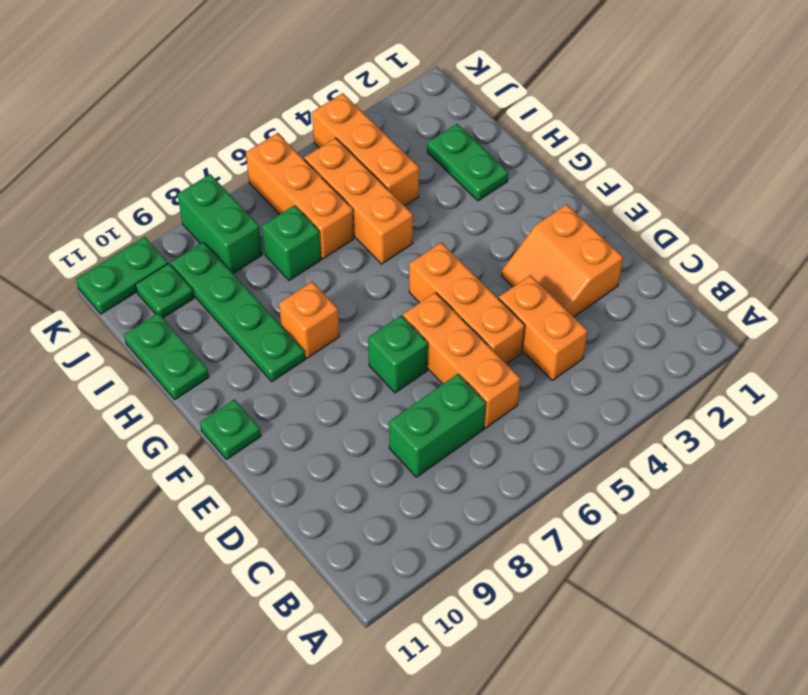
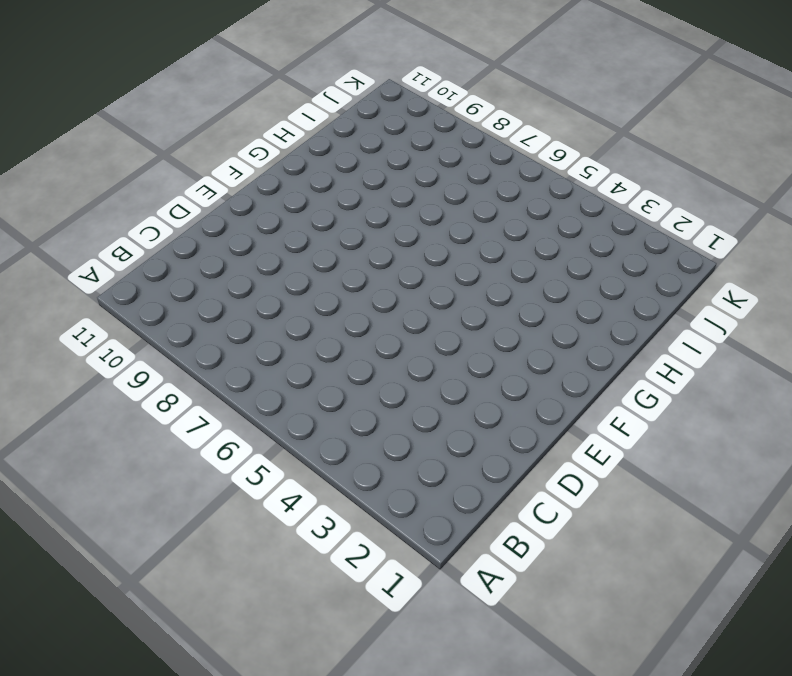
none -> orange 1x2 brick [499,275,587,380]
none -> orange 1x3 brick [403,292,520,428]
none -> green 1x2 brick [389,374,486,477]

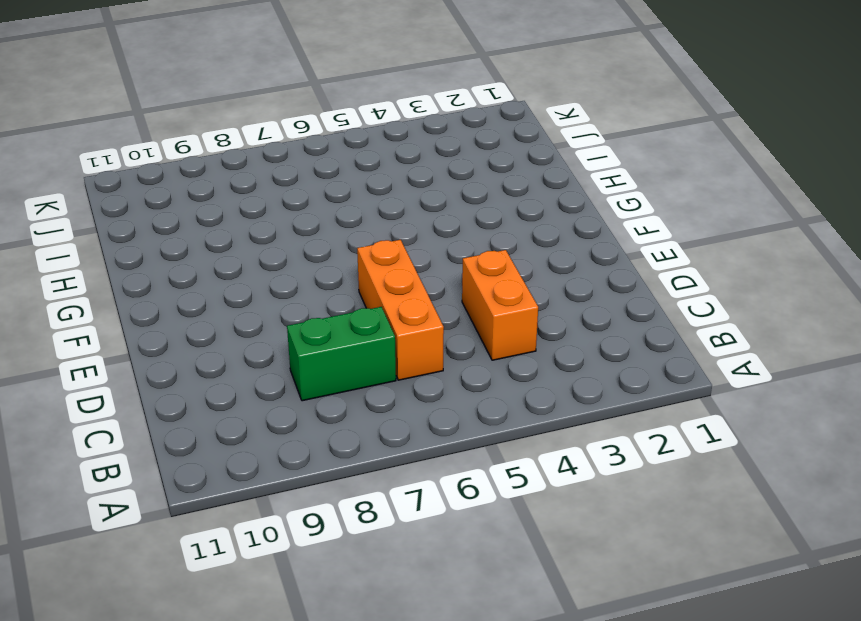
none -> orange 2x2 slope [501,204,623,317]
none -> orange 1x3 brick [409,242,525,364]
none -> green 1x1 brick [368,315,428,393]

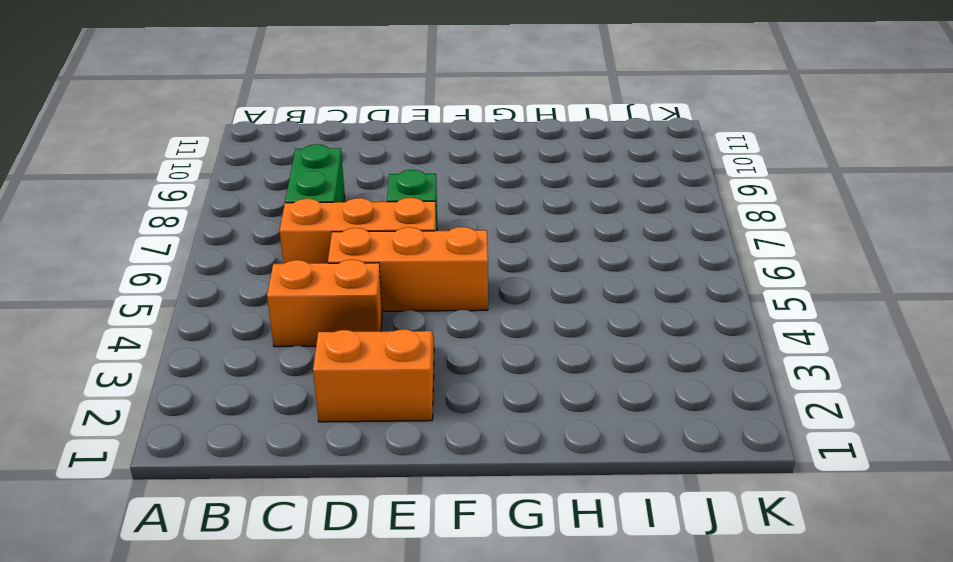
none -> green 1x1 plate [200,399,261,460]
none -> orange 1x1 brick [279,282,339,358]
none -> green 1x4 plate [171,242,305,382]

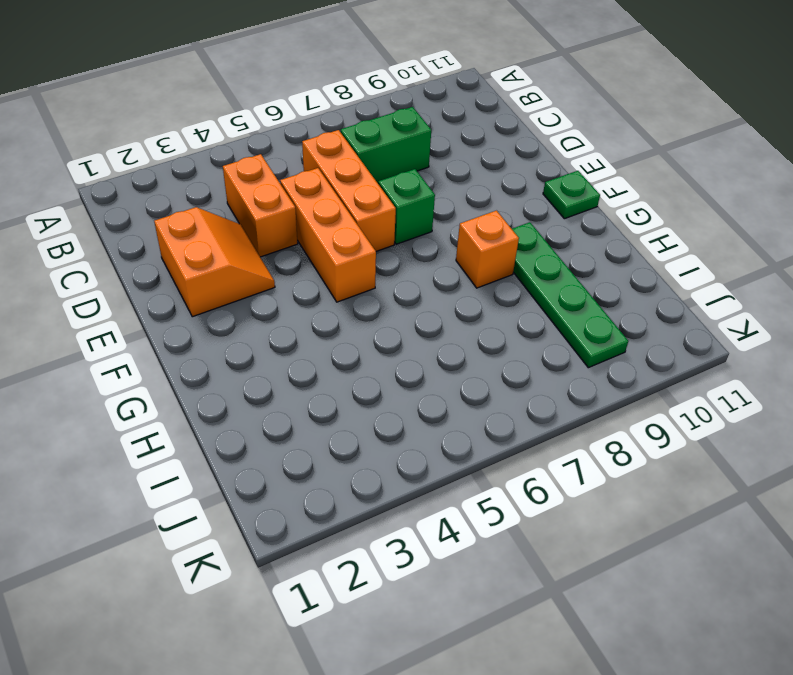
none -> green 1x2 plate [427,124,508,201]
none -> orange 1x3 brick [304,138,413,264]
none -> green 1x2 plate [124,313,209,399]

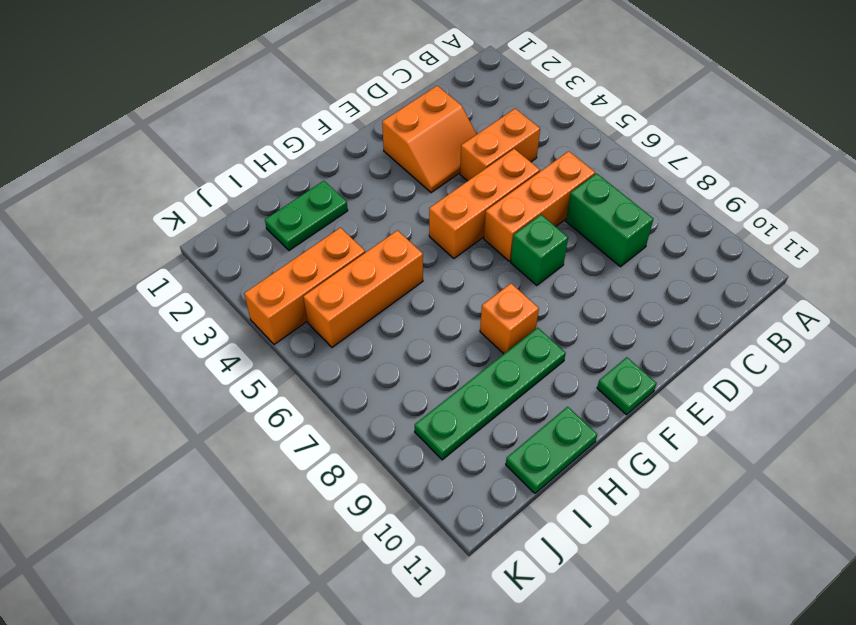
none -> orange 1x3 brick [246,133,354,259]
none -> green 1x1 brick [262,205,321,281]
none -> green 1x2 brick [177,174,262,273]

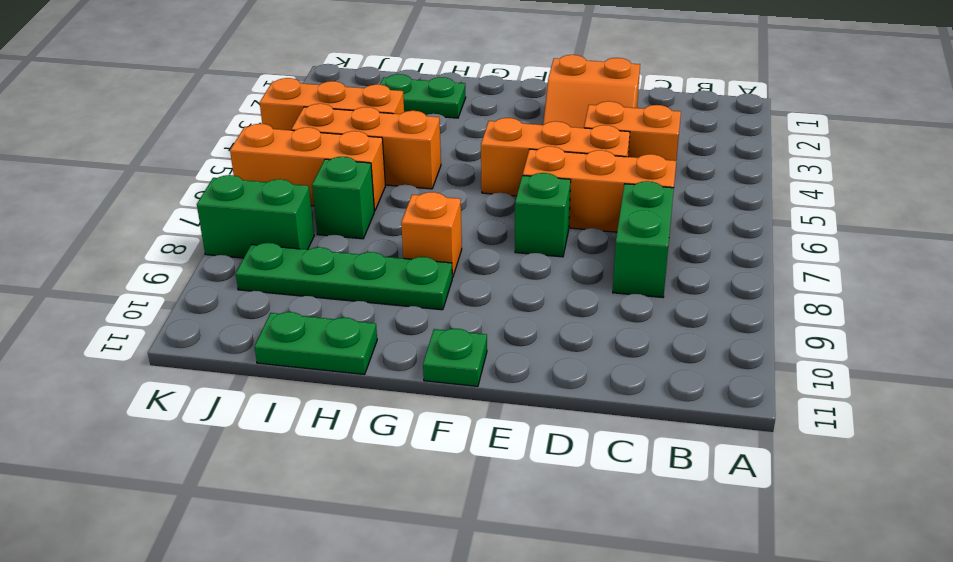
none -> green 1x1 plate [136,263,194,318]
none -> green 1x2 plate [76,237,168,314]

